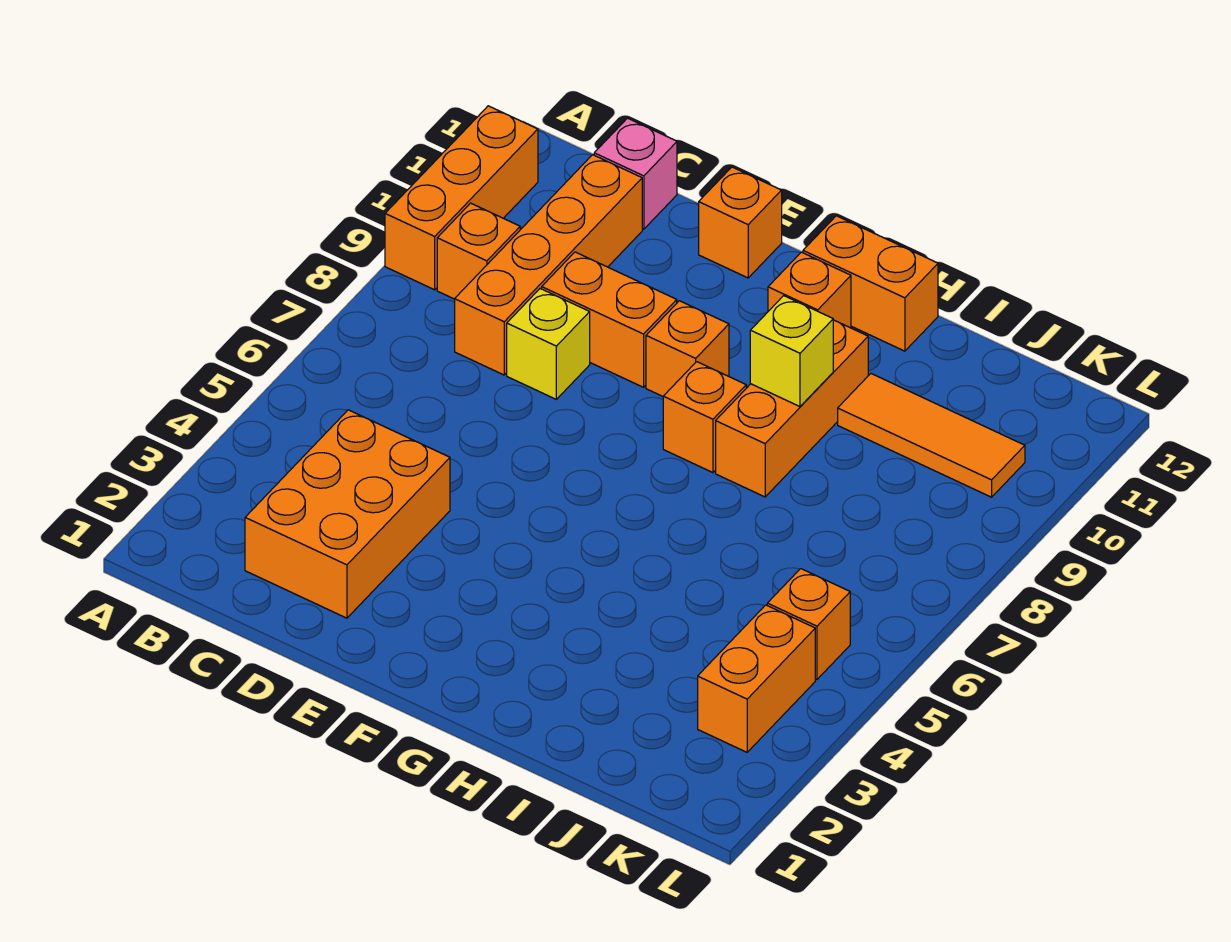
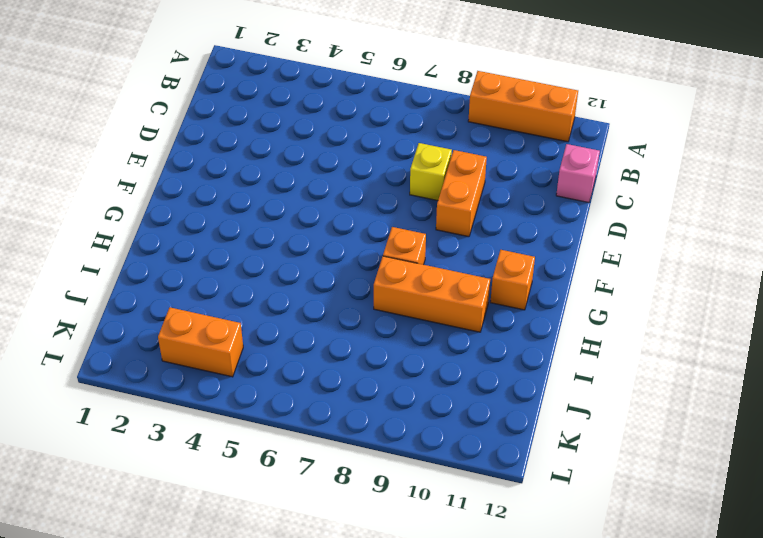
none -> orange 1x1 brick [437,203,520,299]
none -> orange 2x3 brick [245,410,450,618]
none -> orange 1x4 brick [455,155,642,375]

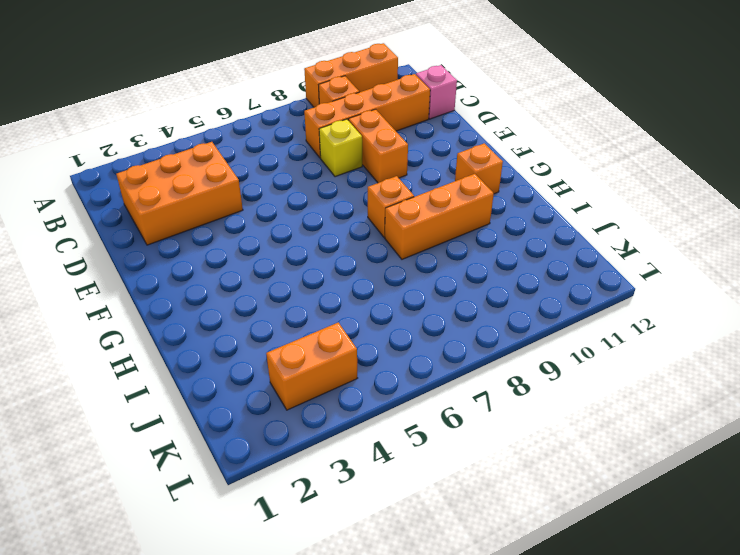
none -> orange 1x1 brick [699,167,782,278]
none -> orange 1x1 brick [646,301,729,396]
none -> orange 1x2 brick [803,216,938,351]

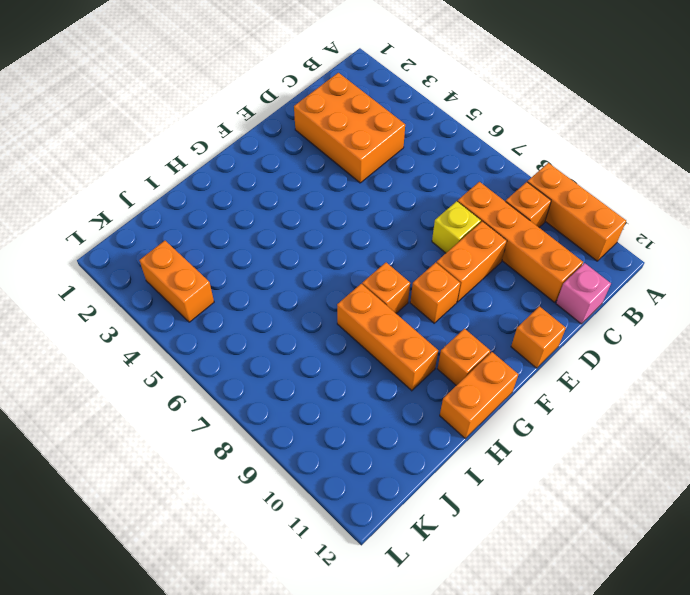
none -> orange 1x3 tile [838,374,1025,497]
none -> orange 1x1 brick [767,569,850,679]
none -> yellow 1x1 brick [750,296,833,407]

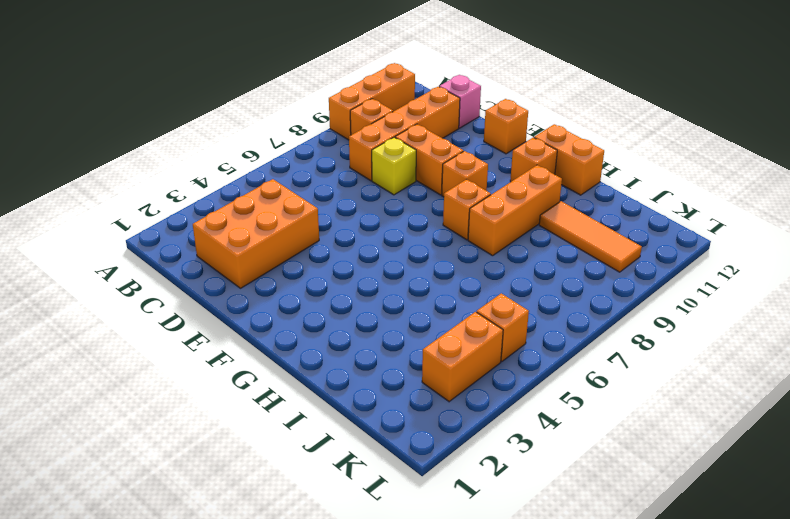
none -> yellow 1x1 brick [750,296,833,407]

